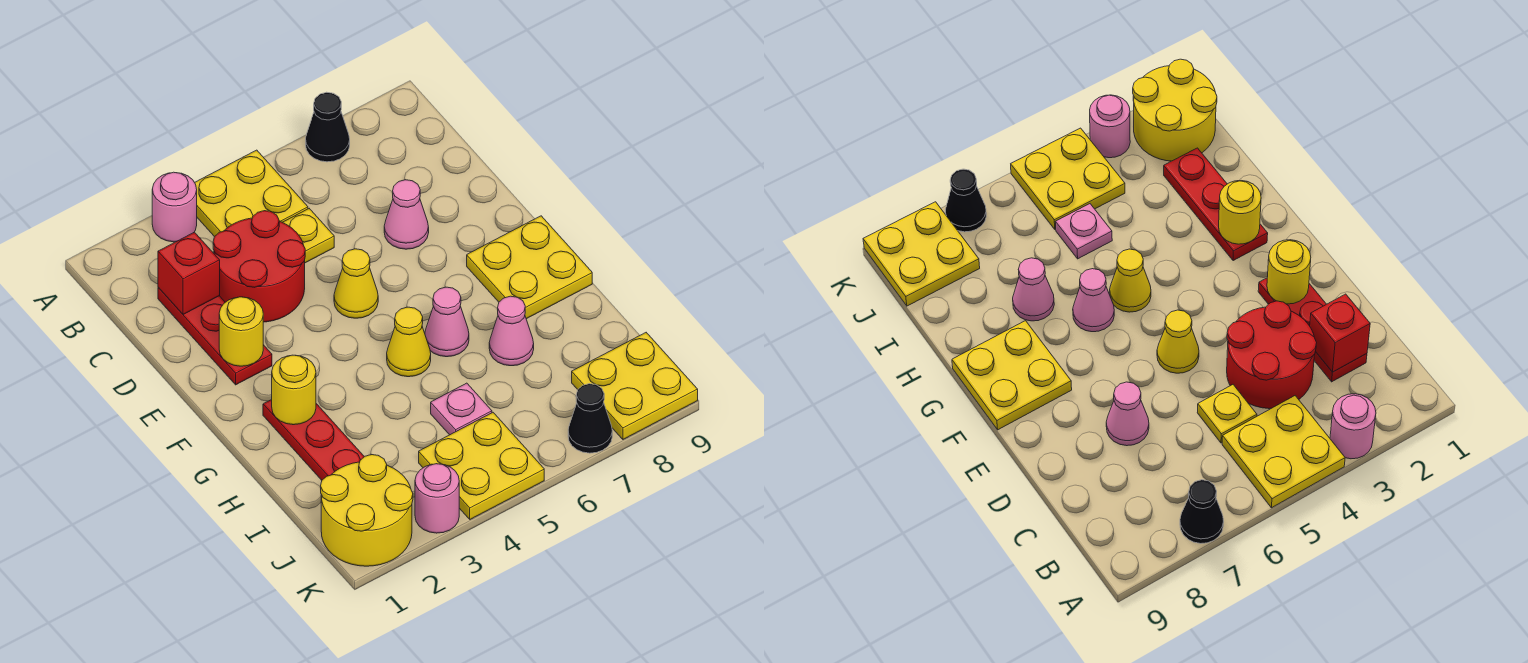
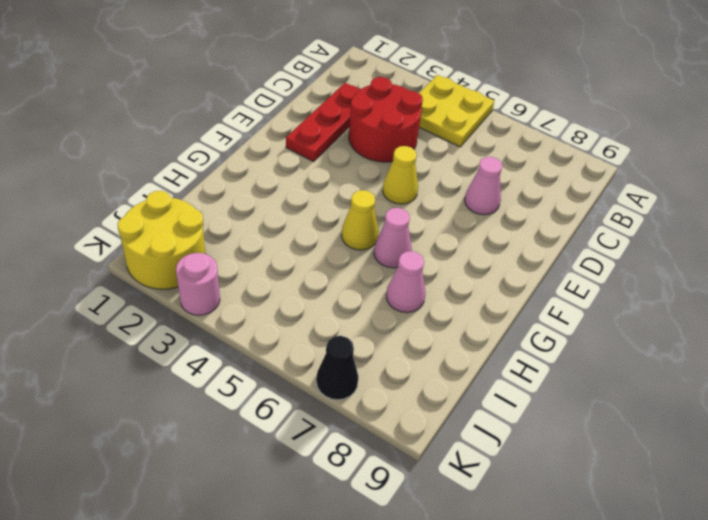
none -> pink 1x1 round brick [152,172,197,242]
none -> black 1x1 cone [306,92,350,162]
none -> yellow 1x1 plate [283,209,334,263]

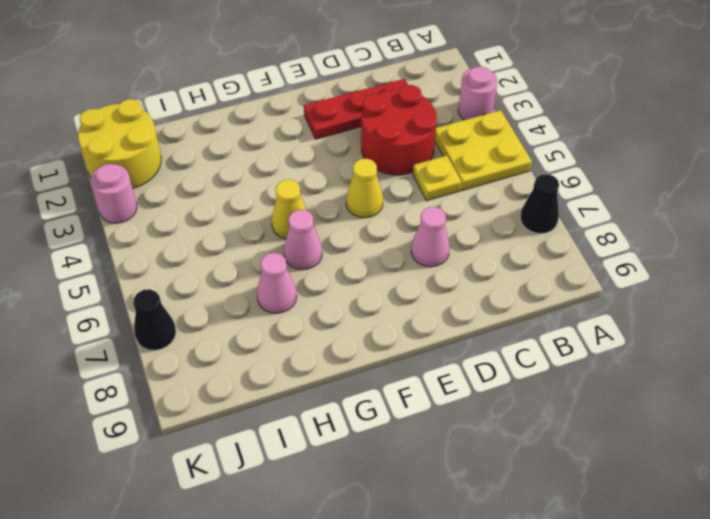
none -> yellow 2x2 plate [467,216,592,319]
none -> red 1x3 plate [263,399,364,480]
none -> pink 1x1 plate [431,383,492,435]

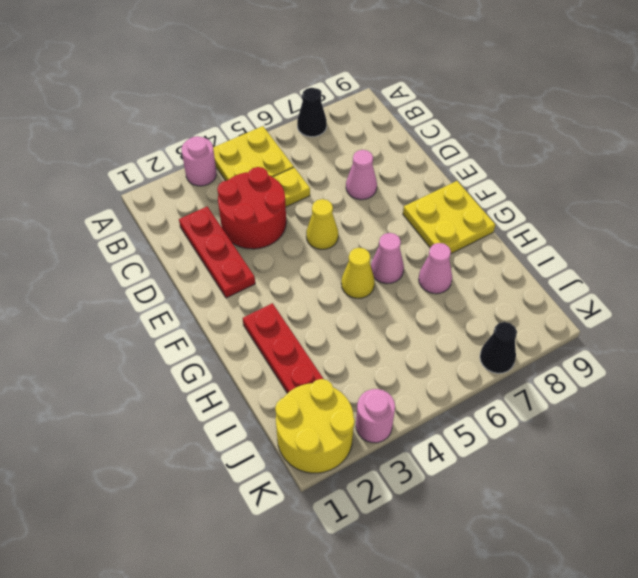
none -> pink 1x1 plate [431,383,492,435]
none -> yellow 2x2 plate [419,413,544,519]
none -> yellow 2x2 plate [572,333,698,439]

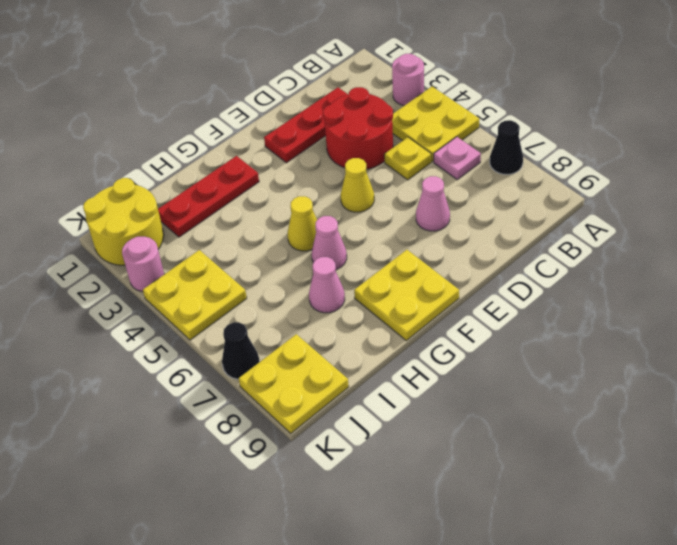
pink 1x1 plate [434,137,481,180] -> pink 1x1 plate moved to [431,383,492,435]
none -> red 1x1 brick [158,232,220,314]
none -> yellow 1x1 round brick [219,297,263,366]
none -> yellow 1x1 round brick [272,355,316,425]

